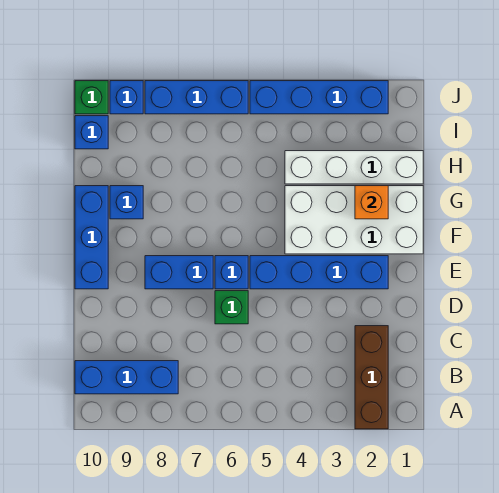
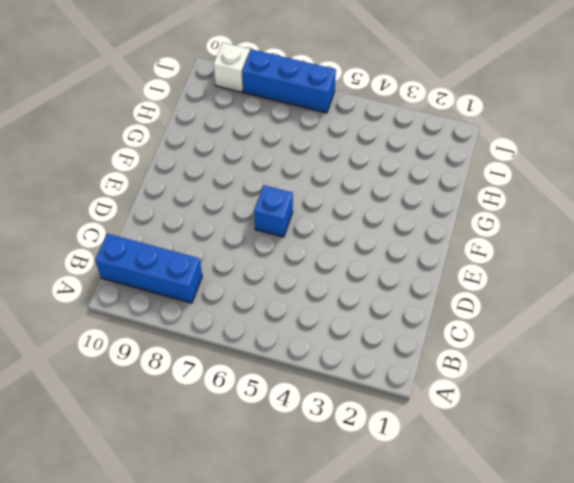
white 1x1 brick [213,43,250,92] -> blue 1x1 brick [110,81,143,114]
none -> brown 1x3 brick [355,326,388,429]
none -> green 1x1 brick [215,291,248,324]
none -> blue 1x4 brick [250,256,388,289]

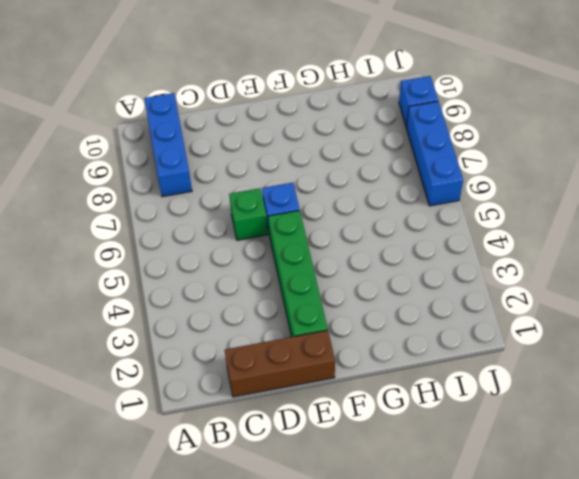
brown 1x3 brick [225,330,335,397] -> brown 1x3 brick moved to [355,326,388,429]
green 1x4 brick [268,211,328,337] -> blue 1x4 brick [250,256,388,289]
none -> blue 1x2 brick [145,256,213,289]
none -> blue 1x3 brick [75,186,108,289]
none -> white 2x4 brick [285,186,423,254]

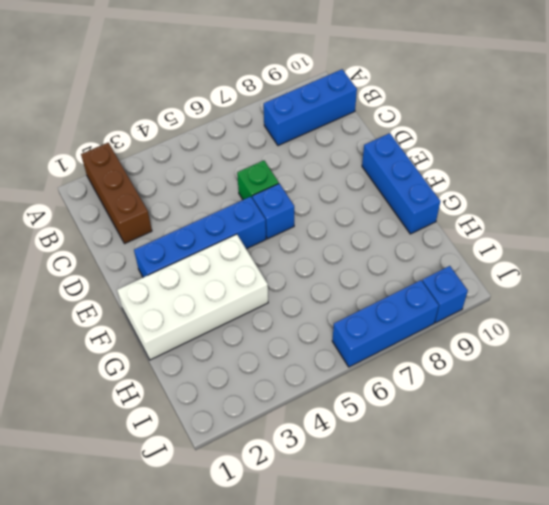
none -> blue 1x2 brick [145,256,213,289]
none -> blue 1x1 brick [110,186,143,219]
none -> white 1x4 brick [285,151,423,184]

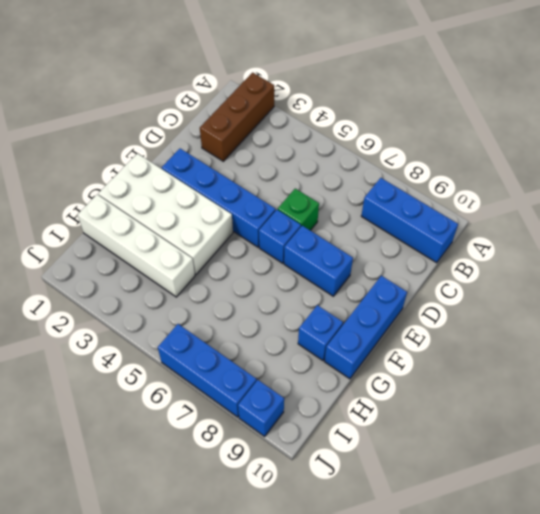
none -> blue 1x1 brick [75,116,108,149]
none -> blue 1x4 brick [250,81,388,114]
none -> green 1x1 brick [75,81,108,114]

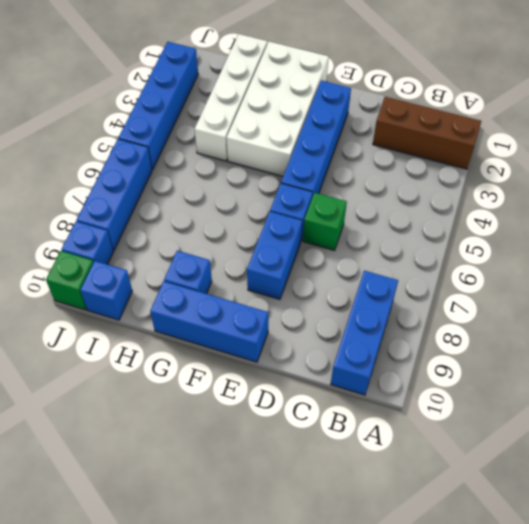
none -> orange 1x1 brick [355,186,388,219]

